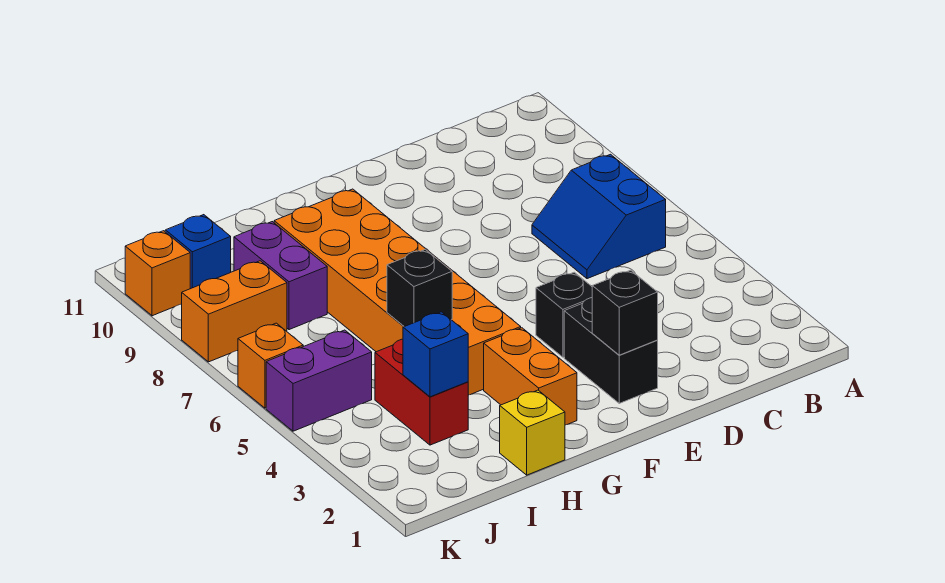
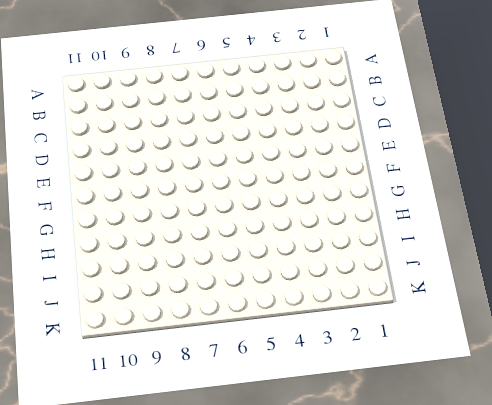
none -> blue 2x2 slope [532,154,666,279]
none -> black 1x2 brick [564,298,658,403]
none -> black 1x1 brick [536,272,592,357]

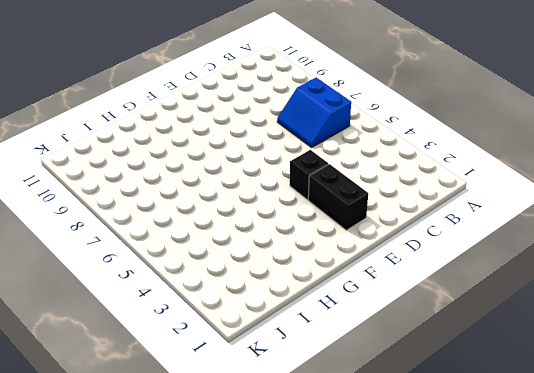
none -> orange 1x2 brick [484,328,577,425]
none -> orange 2x6 brick [274,189,521,395]
none -> yellow 1x1 brick [500,390,565,475]

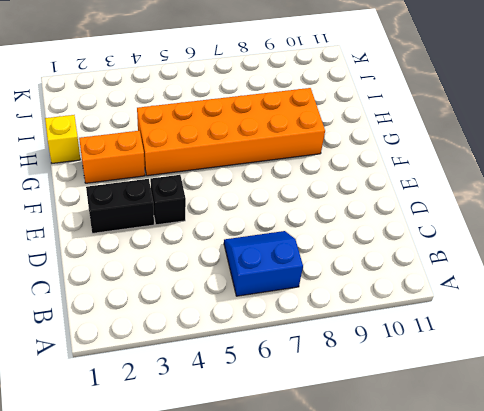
none -> red 1x2 brick [375,339,468,445]
none -> purple 1x2 brick [234,222,327,330]
none -> purple 1x2 brick [266,330,372,431]

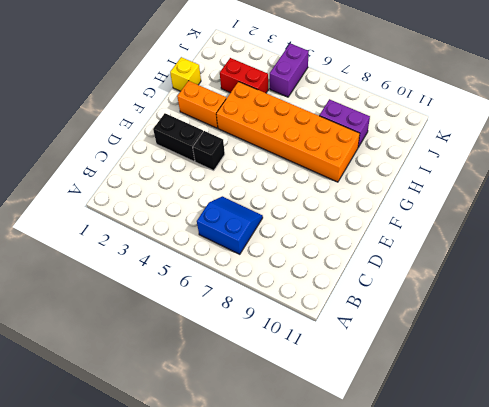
none -> orange 1x2 brick [182,261,287,362]
none -> blue 1x1 brick [165,215,231,289]
none -> orange 1x1 brick [238,323,303,408]

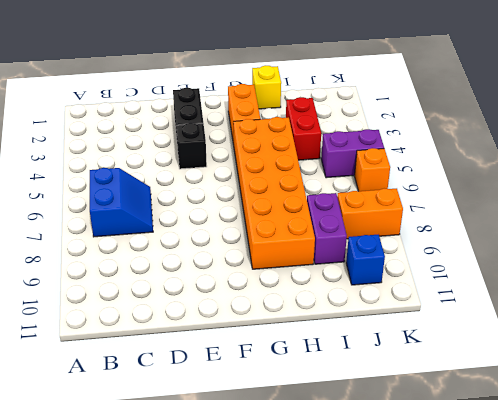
none -> orange 1x1 brick [125,231,190,316]
none -> black 1x1 brick [592,270,658,355]
none -> black 1x1 brick [387,249,452,327]

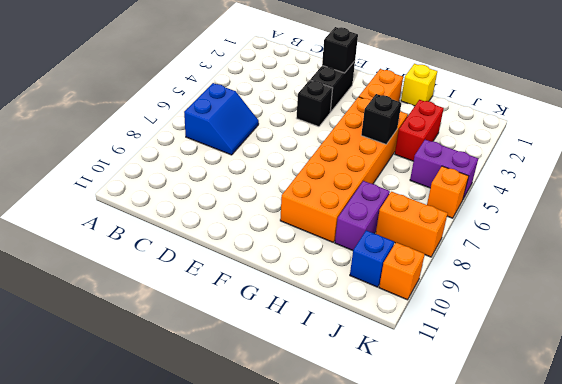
none -> blue 1x1 brick [403,312,468,397]

